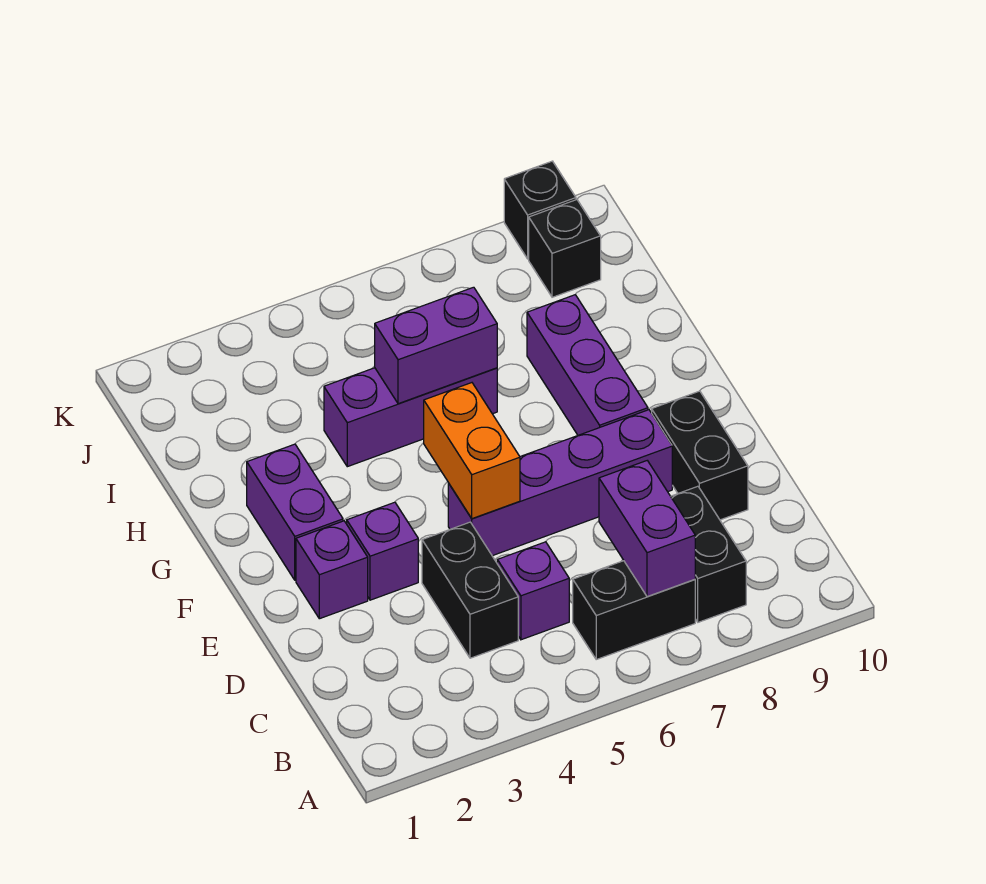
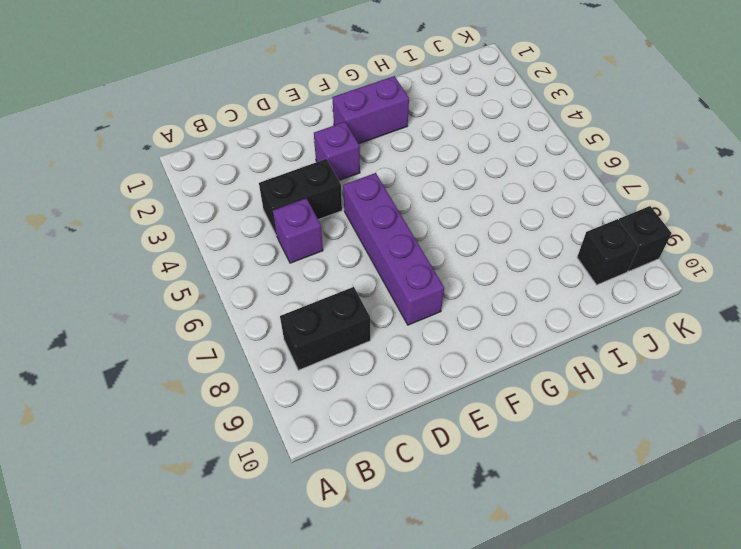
none -> black 1x2 brick [573,561,695,659]
none -> black 1x2 brick [652,391,748,520]
none -> purple 1x1 brick [296,521,368,619]

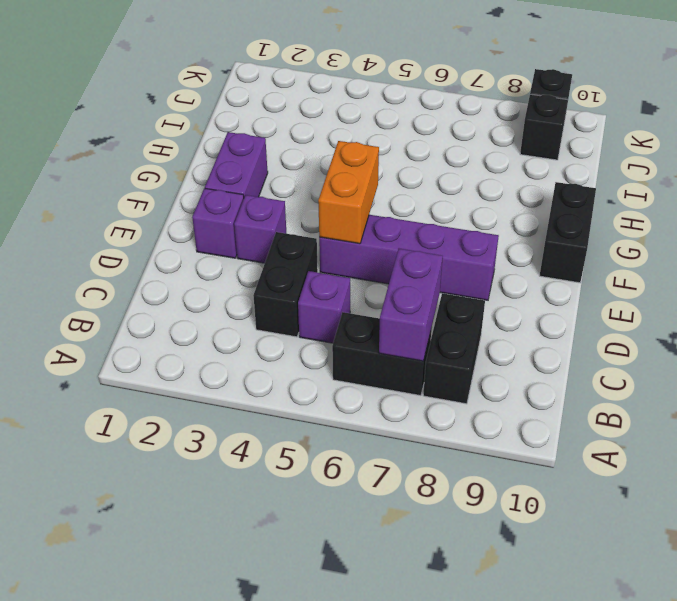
black 1x2 brick [540,182,596,283] -> black 1x2 brick moved to [652,391,748,520]
none -> purple 1x3 brick [527,295,648,435]
none -> purple 1x3 brick [324,368,497,467]
none -> purple 1x2 brick [375,287,497,404]

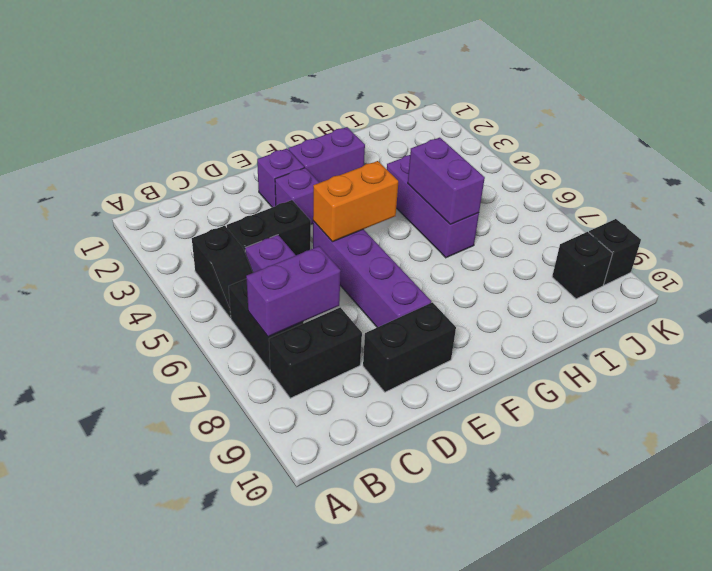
black 1x2 slope [192,226,253,318] -> none
none -> purple 1x3 brick [527,295,648,435]

